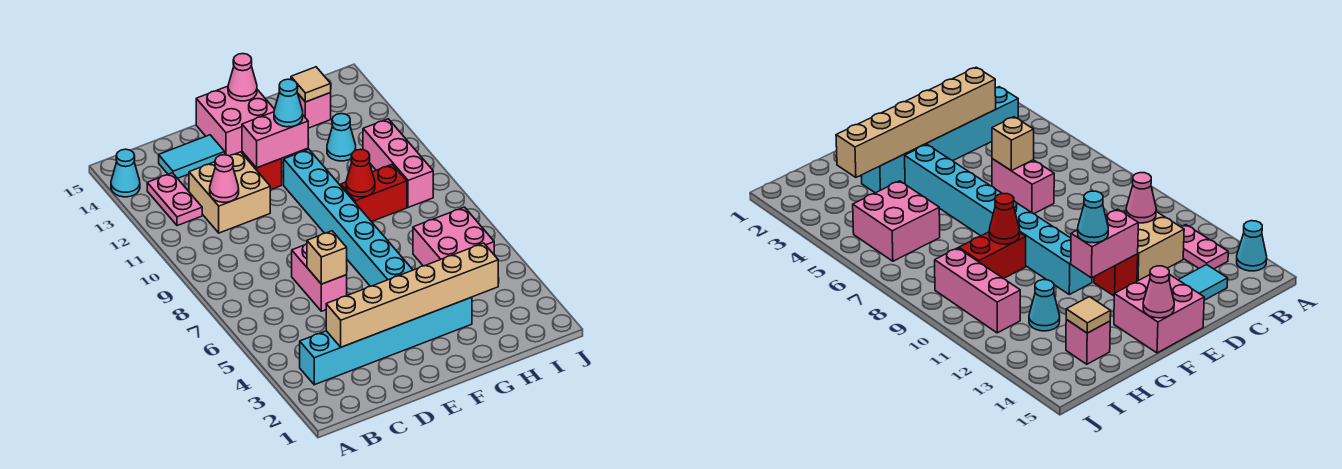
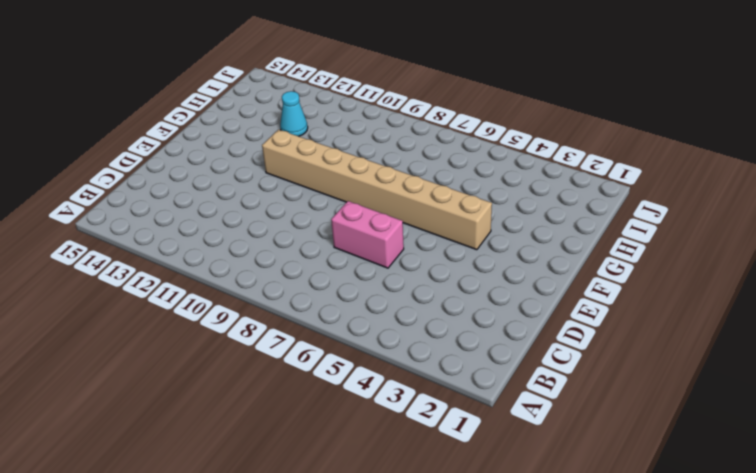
tan 1x8 brick [262,130,492,250] -> cyan 1x8 brick [284,149,413,286]
none -> cyan 1x1 cone [111,149,140,197]
none -> cyan 1x6 brick [300,297,472,385]
none -> pink 1x2 plate [147,173,202,226]

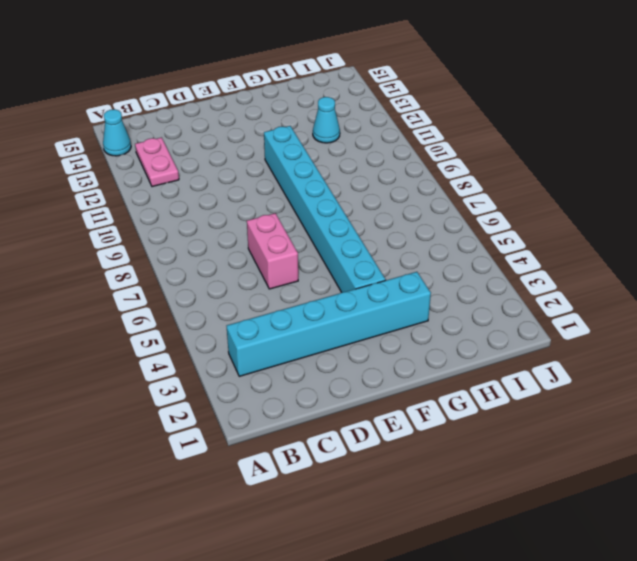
none -> tan 2x2 brick [189,152,270,233]
none -> cyan 1x2 tile [159,135,225,178]
none -> red 1x1 brick [242,152,282,190]

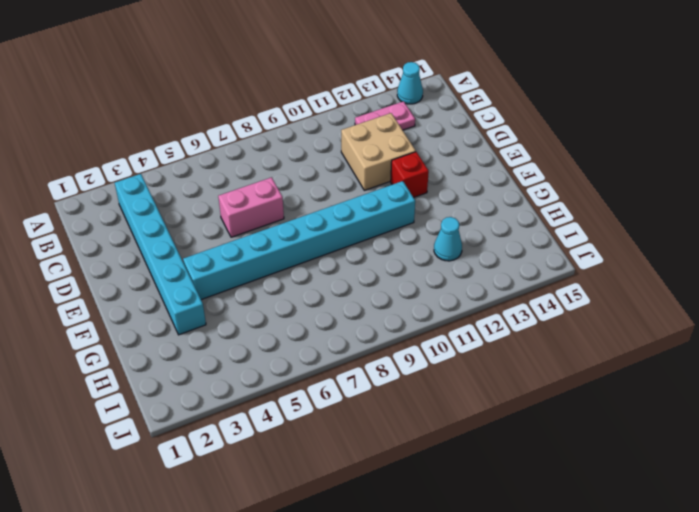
none -> cyan 1x2 tile [159,135,225,178]
none -> pink 2x2 brick [196,86,274,156]
none -> red 1x2 brick [341,164,407,222]

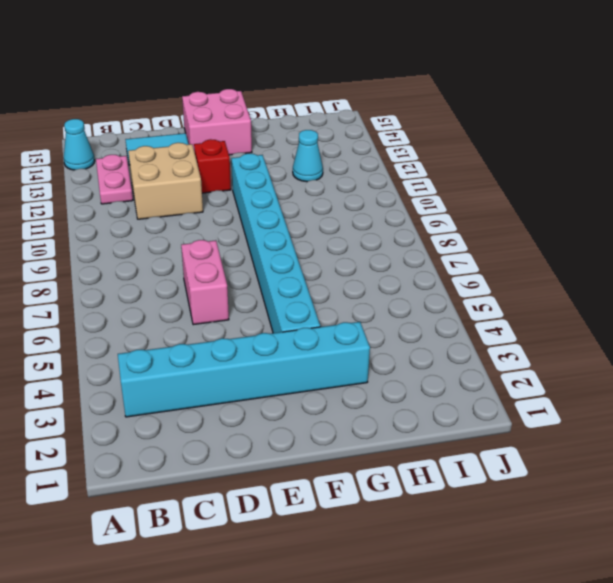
none -> red 1x2 brick [341,164,407,222]
none -> pink 2x2 brick [413,207,494,266]
none -> pink 1x1 brick [298,93,331,128]

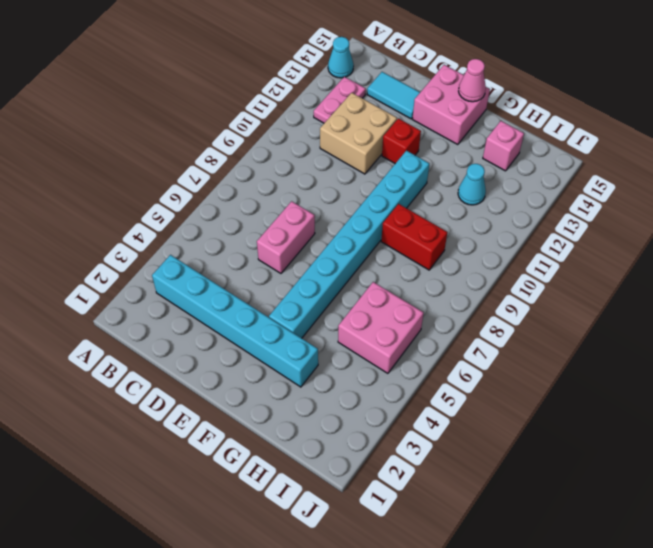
none -> pink 1x3 brick [363,119,433,207]
none -> tan 1x6 brick [326,243,498,347]
none -> pink 1x1 cone [210,155,239,202]

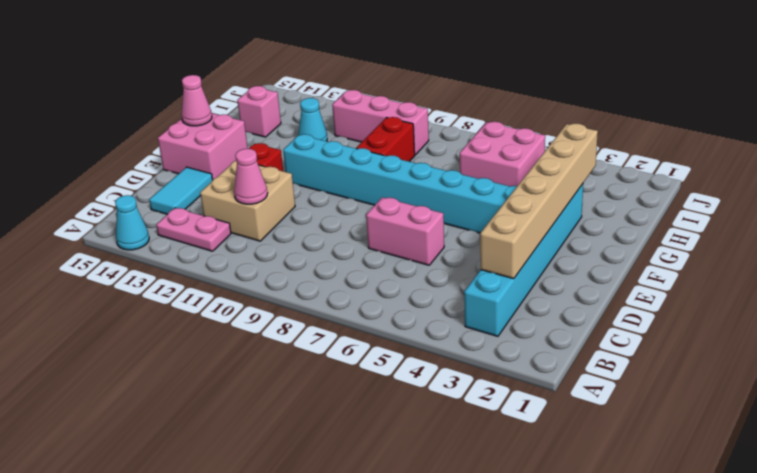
none -> tan 1x1 brick [307,231,347,284]
none -> pink 1x2 brick [242,112,308,168]
none -> red 1x1 cone [346,149,375,197]

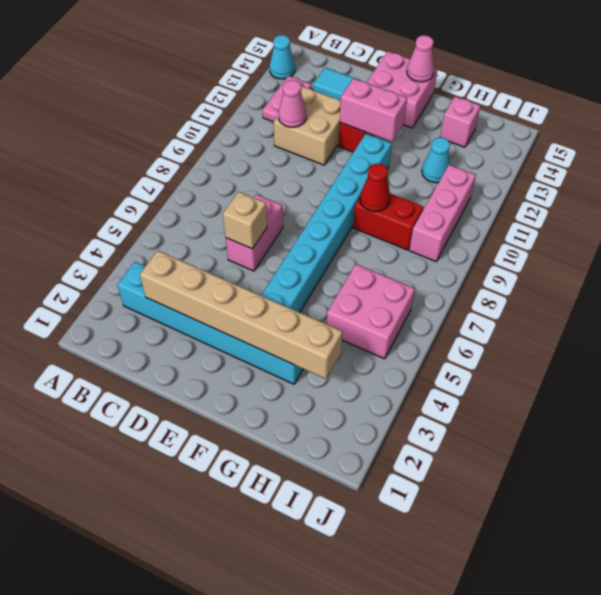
none -> tan 1x1 tile [291,67,331,102]
none -> cyan 1x1 cone [274,79,303,127]

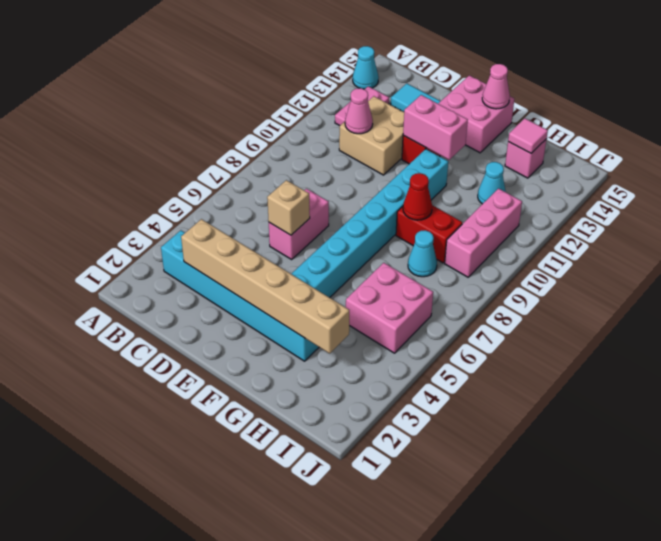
cyan 1x1 cone [408,230,437,277] -> cyan 1x1 cone moved to [274,79,303,127]
pink 1x1 tile [508,118,548,153] -> tan 1x1 tile [291,67,331,102]

